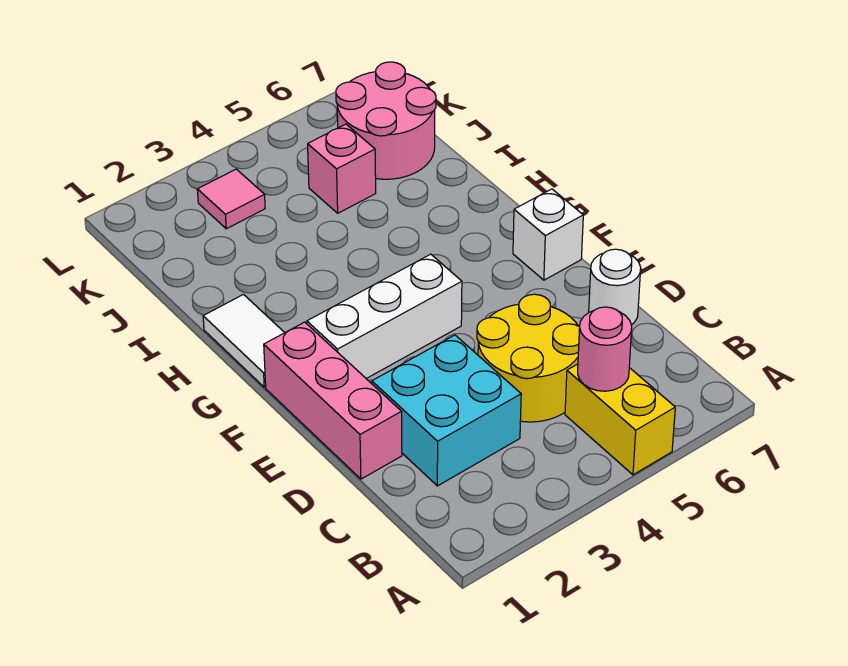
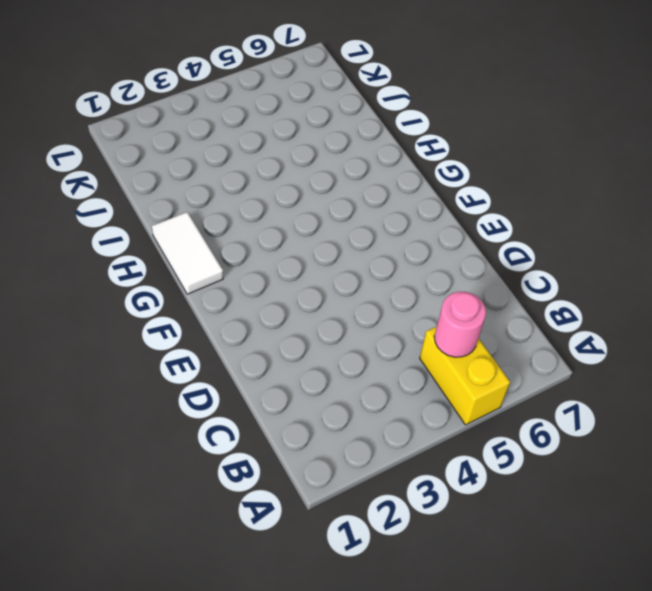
none -> cyan 2x2 brick [372,335,521,486]
none -> yellow 2x2 round brick [477,294,580,422]
none -> pink 1x3 brick [264,322,402,479]

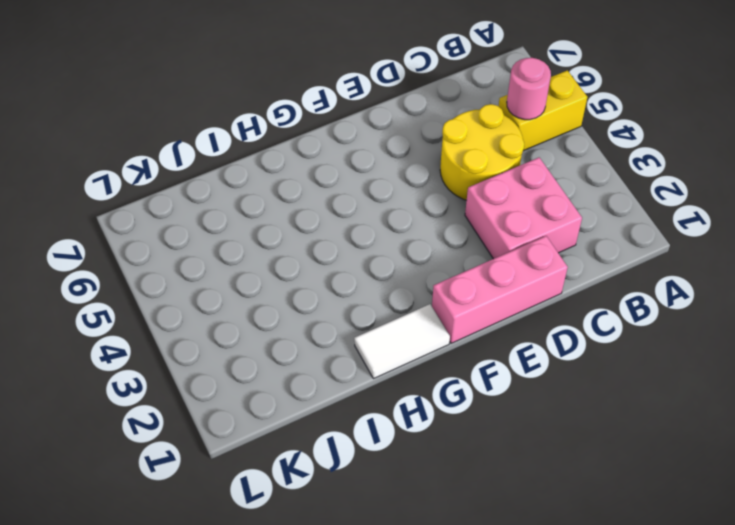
pink 2x2 brick [465,158,582,259] -> cyan 2x2 brick [372,335,521,486]
none -> white 1x1 round brick [589,249,641,325]
none -> white 1x3 brick [307,254,462,379]
none -> white 1x1 brick [513,189,583,280]

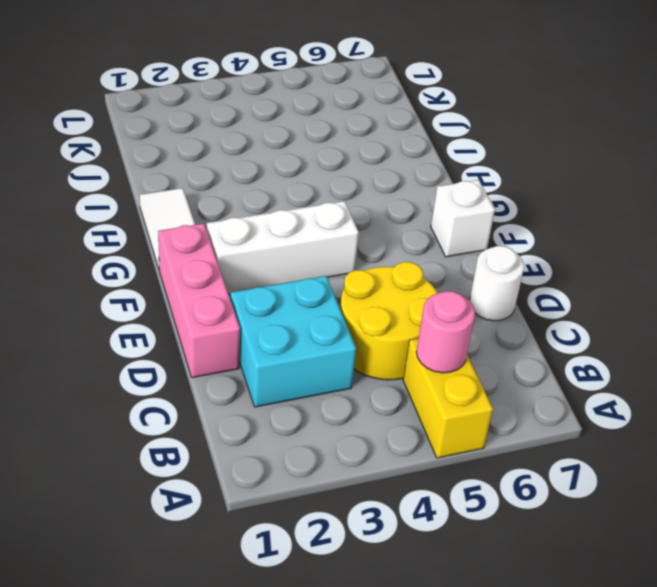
none -> pink 1x1 brick [308,124,376,213]
none -> pink 2x2 round brick [336,62,436,179]
none -> pink 1x1 tile [197,169,265,229]

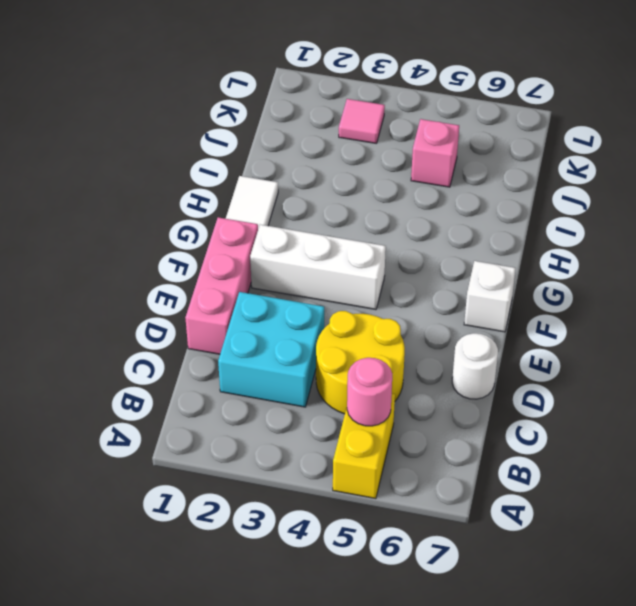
none -> pink 2x2 round brick [336,62,436,179]

